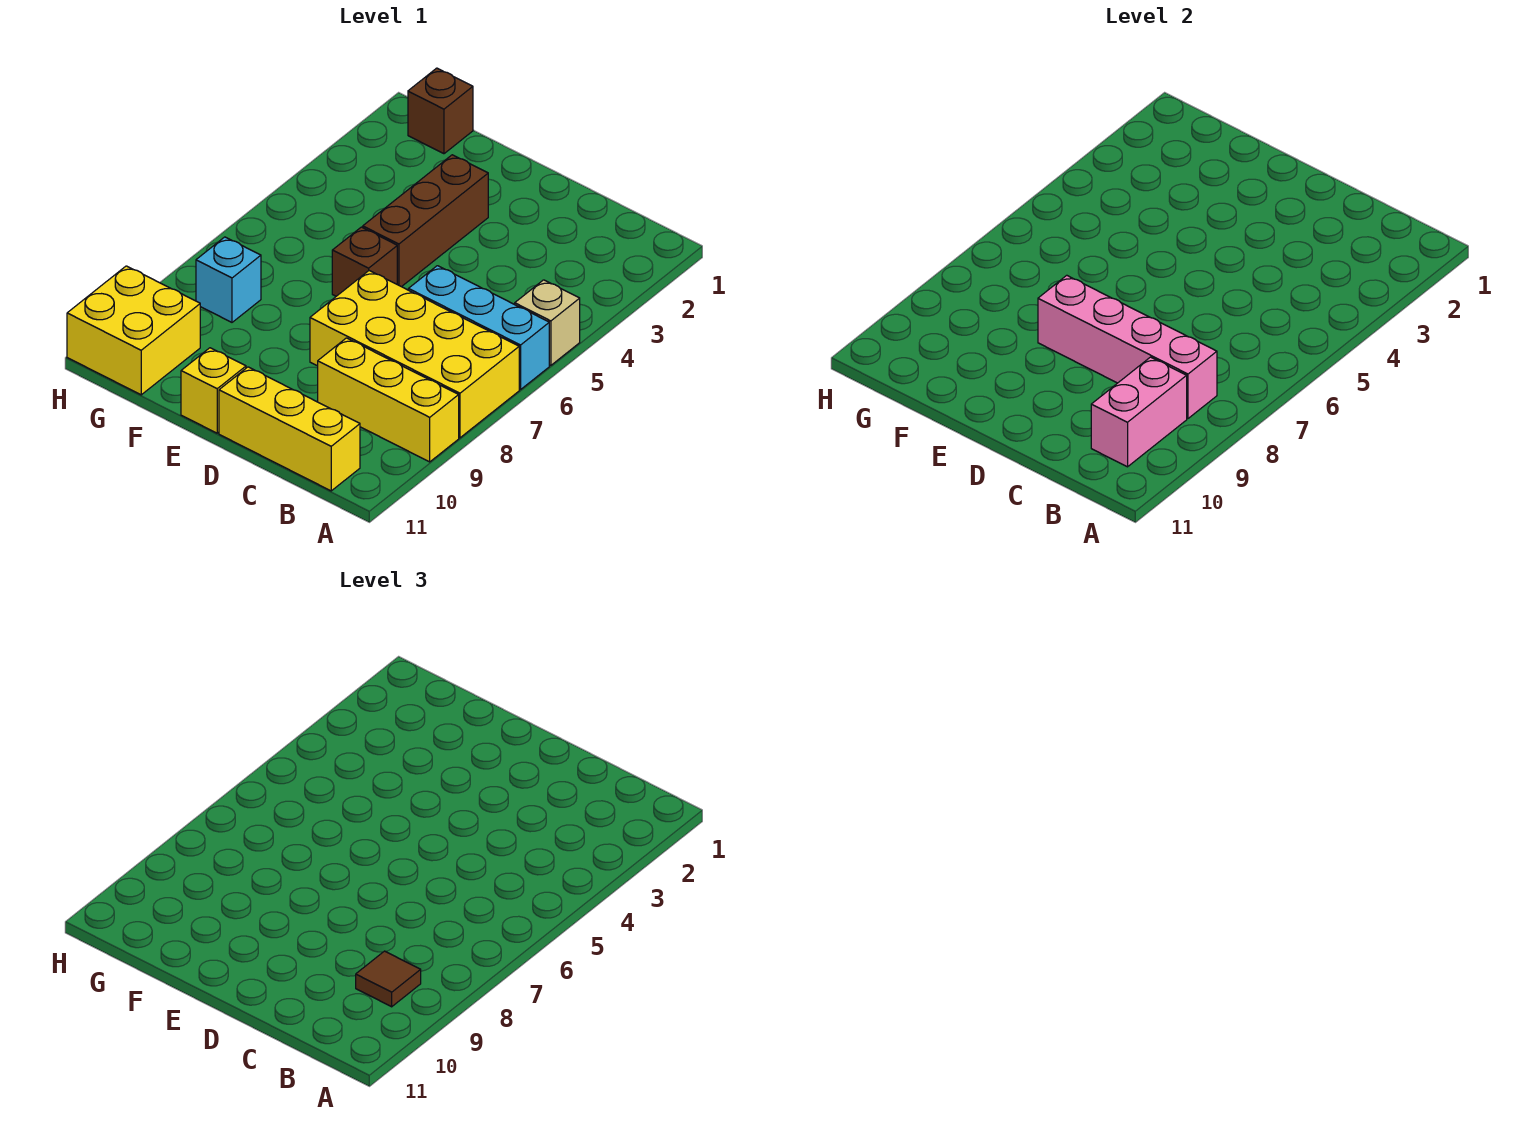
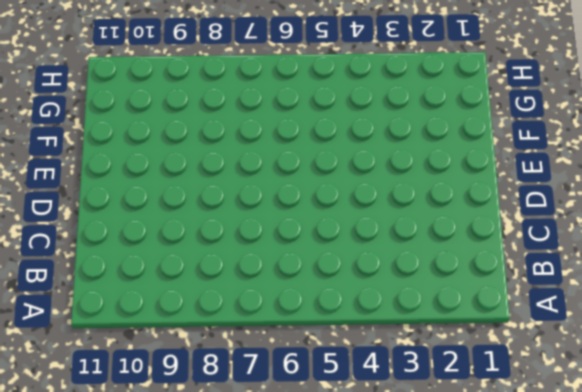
none -> tan 1x1 brick [515,280,580,365]
none -> cyan 1x3 brick [408,266,549,390]
none -> yellow 2x4 brick [310,271,519,438]

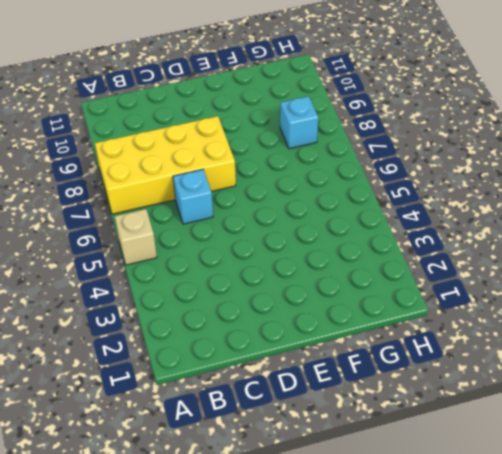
cyan 1x1 brick [173,169,213,224] -> cyan 1x3 brick [408,266,549,390]
none -> yellow 1x3 brick [318,338,459,462]
none -> yellow 1x3 brick [219,367,360,491]
none -> brown 1x3 brick [363,155,488,287]

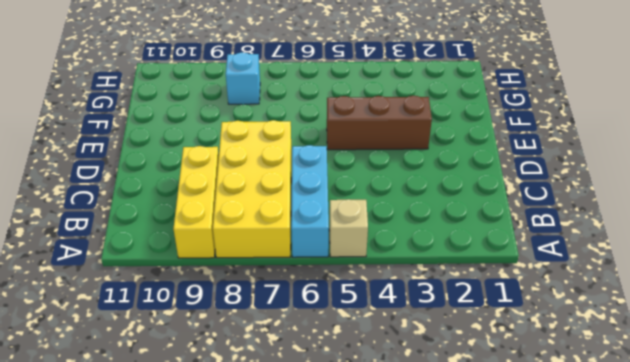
none -> yellow 1x3 brick [219,367,360,491]
none -> brown 1x1 brick [332,227,397,296]
none -> yellow 1x1 brick [181,348,246,433]

